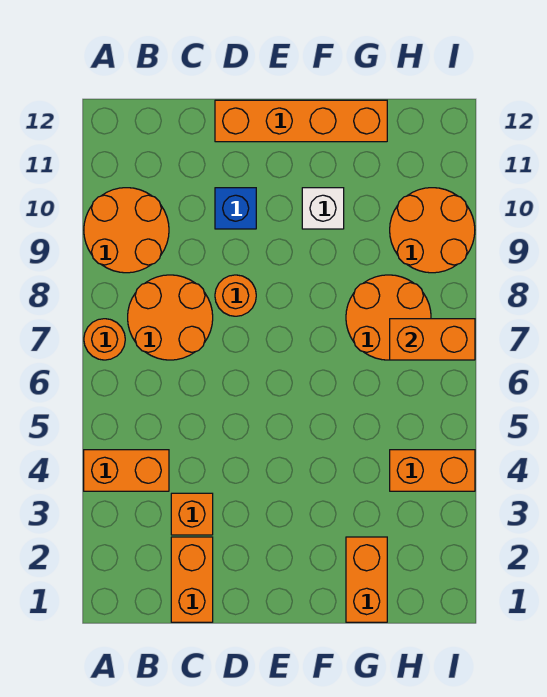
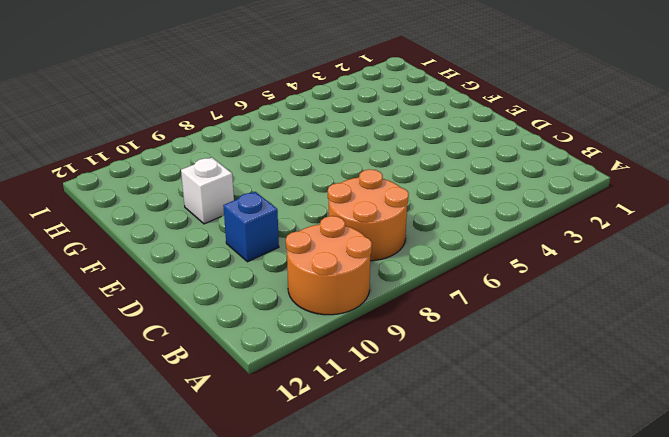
none -> orange 1x2 brick [84,450,169,491]
none -> orange 1x1 round brick [84,319,125,360]
none -> orange 1x2 brick [171,537,213,622]

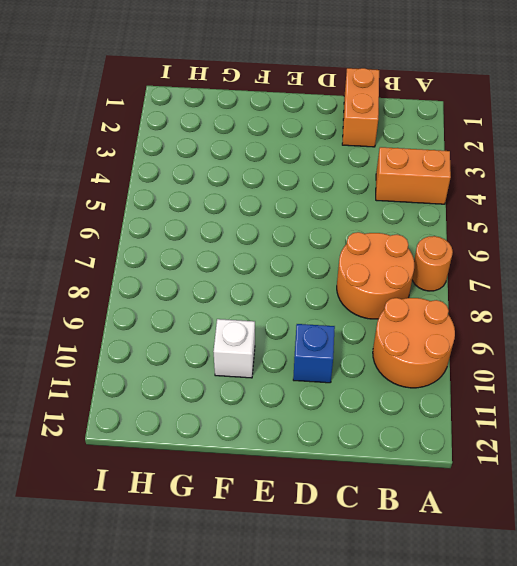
none -> orange 1x1 brick [171,493,213,535]
none -> orange 1x1 round brick [215,275,256,316]
none -> orange 1x4 brick [215,100,387,142]

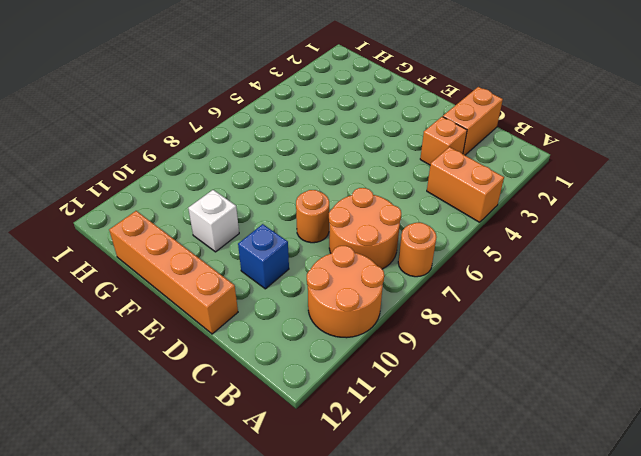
none -> orange 1x2 brick [346,537,387,622]
none -> orange 2x2 round brick [346,275,431,360]
none -> orange 1x2 brick [390,450,475,491]

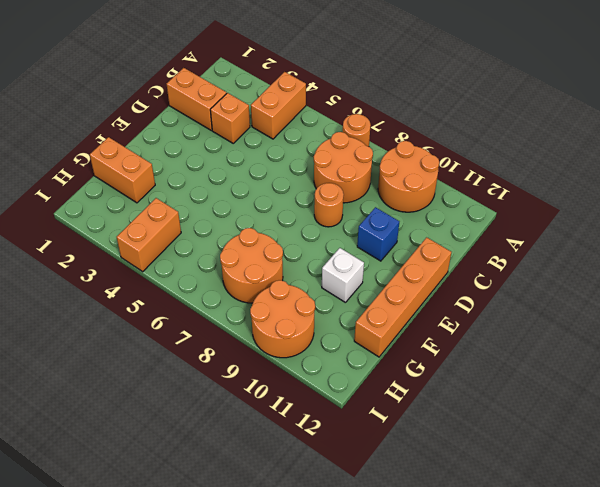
none -> orange 1x2 brick [390,319,475,360]

